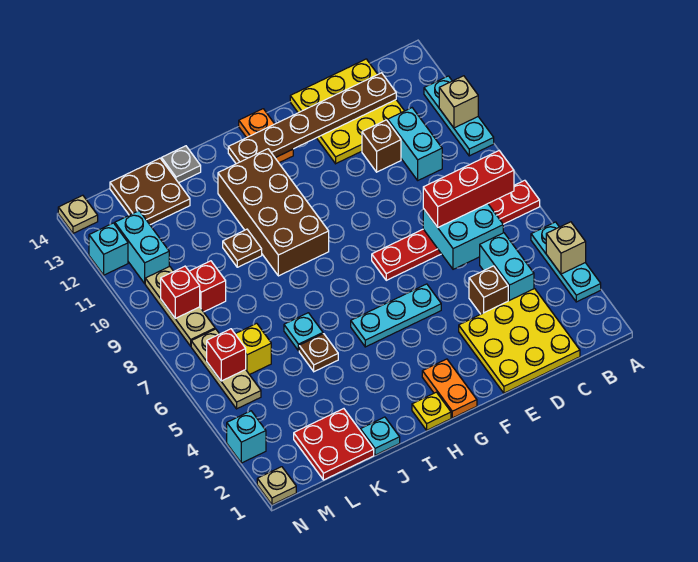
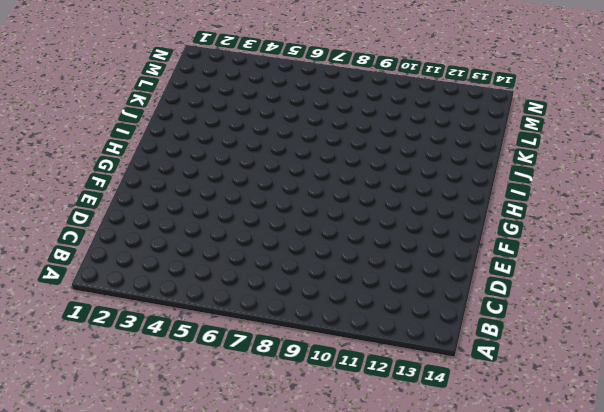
none -> cyan 1x3 plate [531,222,601,302]
none -> red 1x6 plate [372,180,540,280]
none -> cyan 1x3 plate [424,76,494,156]
none -> yellow 3x3 plate [459,289,580,393]

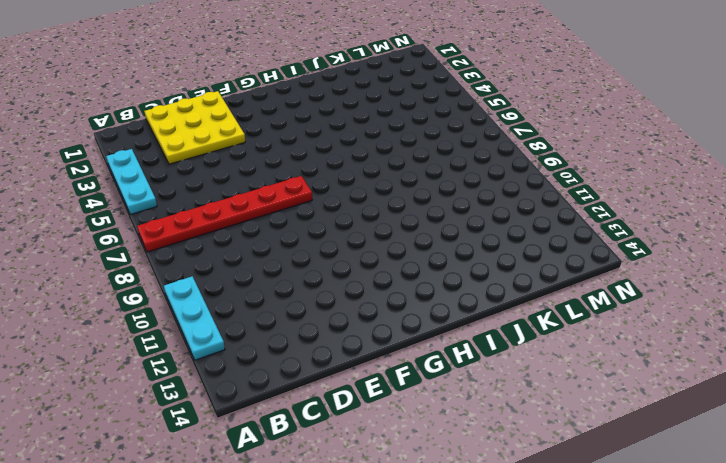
none -> cyan 1x2 brick [480,233,534,301]
none -> cyan 1x2 brick [388,108,442,180]
none -> yellow 3x3 plate [290,59,404,164]
none -> brown 1x1 brick [469,266,508,314]

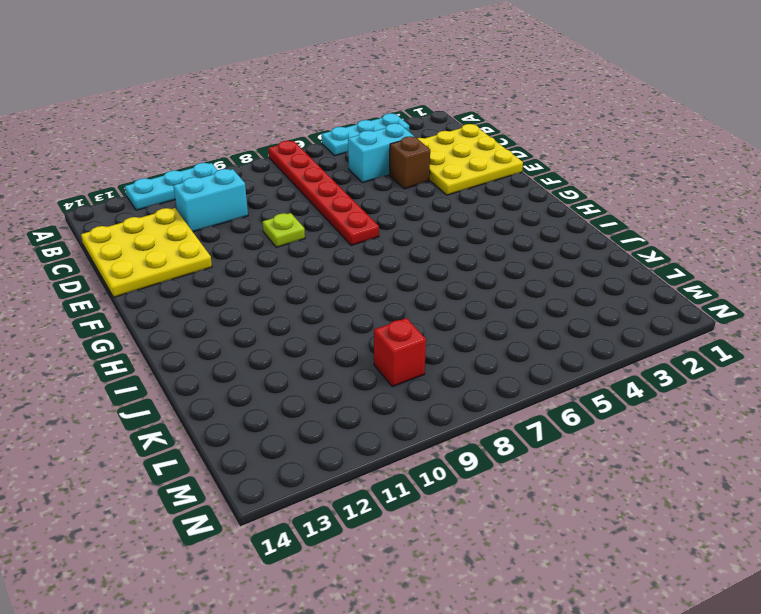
lime 1x1 plate [262,213,305,247] -> none
none -> brown 1x1 brick [362,120,401,172]
none -> cyan 1x3 plate [351,284,441,347]
none -> orange 1x2 plate [422,359,477,418]
none -> orange 1x2 plate [239,109,293,163]

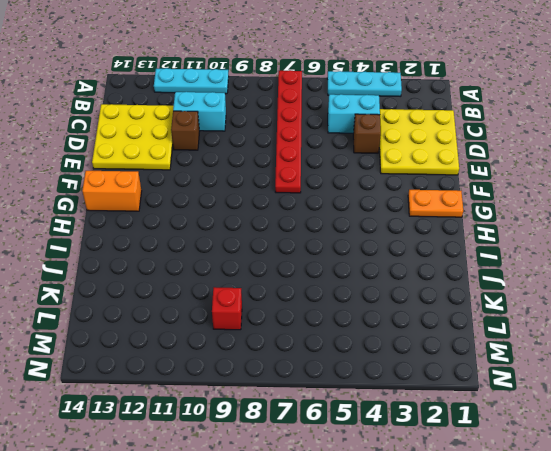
orange 1x2 brick [82,171,142,211] -> orange 1x2 plate [239,109,293,163]
none -> cyan 1x3 plate [351,284,441,347]
none -> yellow 1x1 plate [412,392,451,430]
none -> brown 2x4 brick [218,149,329,276]
none -> cyan 1x1 plate [360,417,400,455]

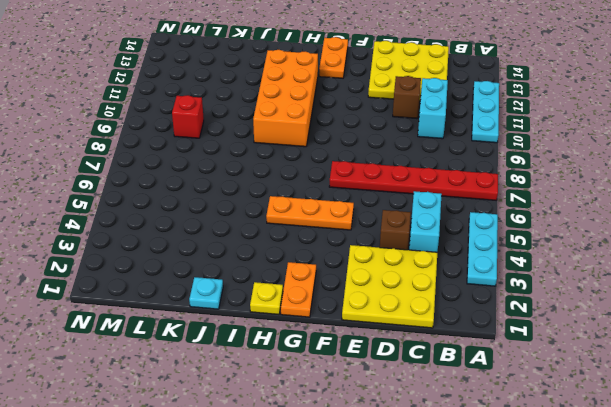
orange 1x3 plate [266,196,354,230] -> cyan 1x3 plate [351,284,441,347]
orange 2x4 brick [253,50,318,147] -> brown 2x4 brick [218,149,329,276]
none -> brown 1x1 plate [299,334,338,372]
none -> cyan 1x1 plate [284,313,323,351]
none -> brown 1x1 plate [223,229,262,267]
none -> grey 1x1 plate [162,146,201,183]

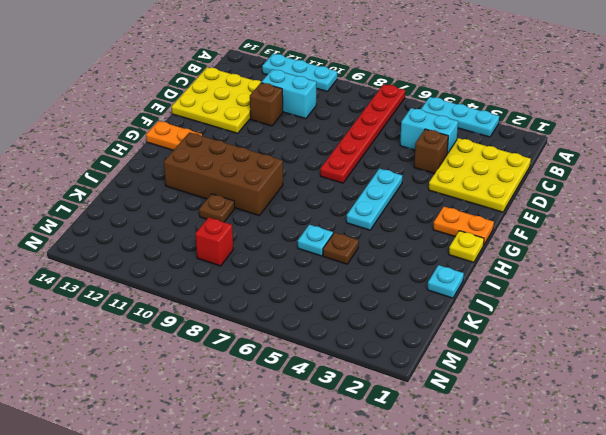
none -> grey 1x1 plate [162,146,201,183]
none -> red 2x2 plate [294,409,374,480]
none -> brown 2x2 plate [110,158,190,225]
none -> yellow 1x1 brick [235,323,271,375]

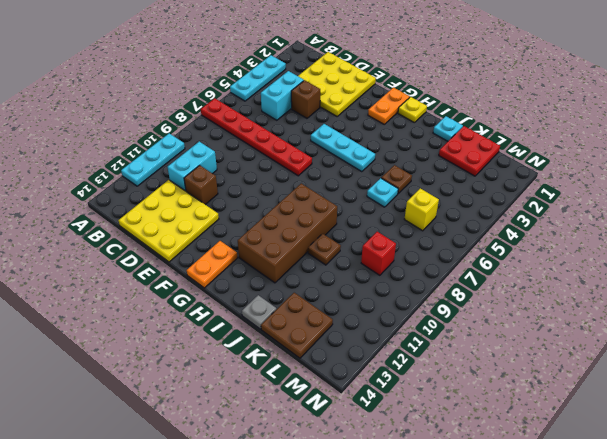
none -> tan 1x3 plate [191,329,261,409]
none -> tan 1x3 plate [145,266,215,346]
none -> cyan 1x2 brick [115,211,169,283]
none -> tan 1x1 plate [257,467,296,505]

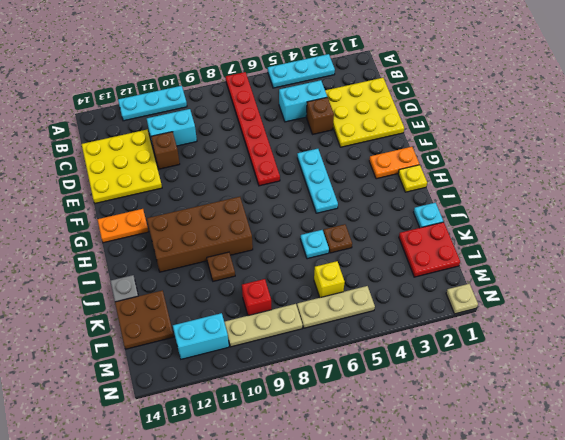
none -> cyan 1x1 brick [227,411,266,463]
none -> cyan 1x1 brick [89,223,128,275]
none -> tan 1x1 plate [58,195,98,233]
none -> tan 1x1 brick [546,222,586,274]

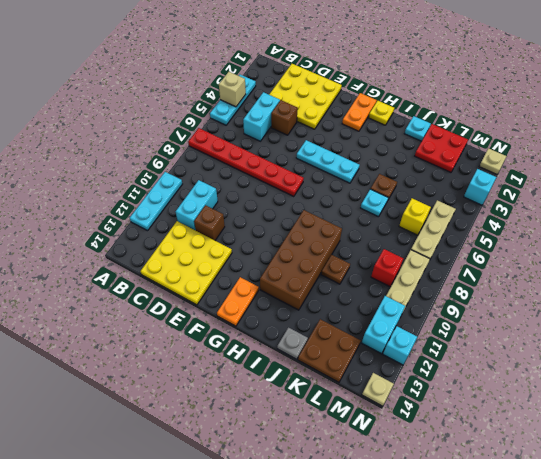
none -> tan 1x1 brick [439,76,478,128]
none -> cyan 2x2 brick [423,204,503,269]
none -> brown 1x6 plate [228,73,396,164]
none -> red 1x1 brick [207,329,246,381]

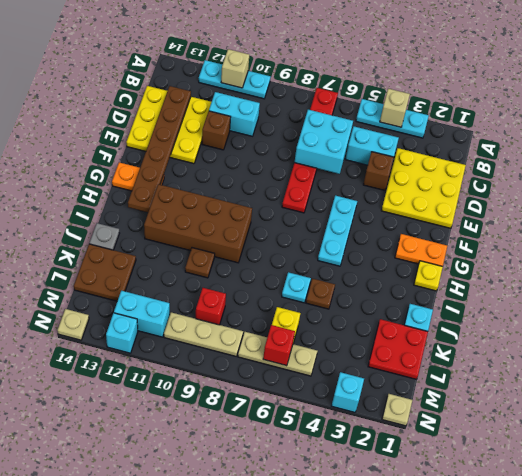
none -> red 1x1 brick [161,266,200,318]
none -> red 1x3 brick [423,151,514,227]

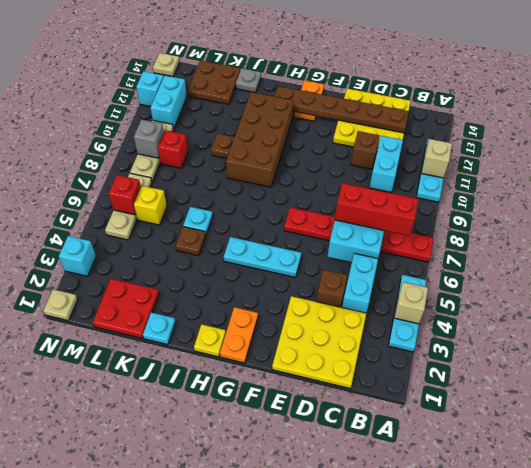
grey 1x1 brick [134,120,164,158] -> red 1x1 brick [161,266,200,318]

